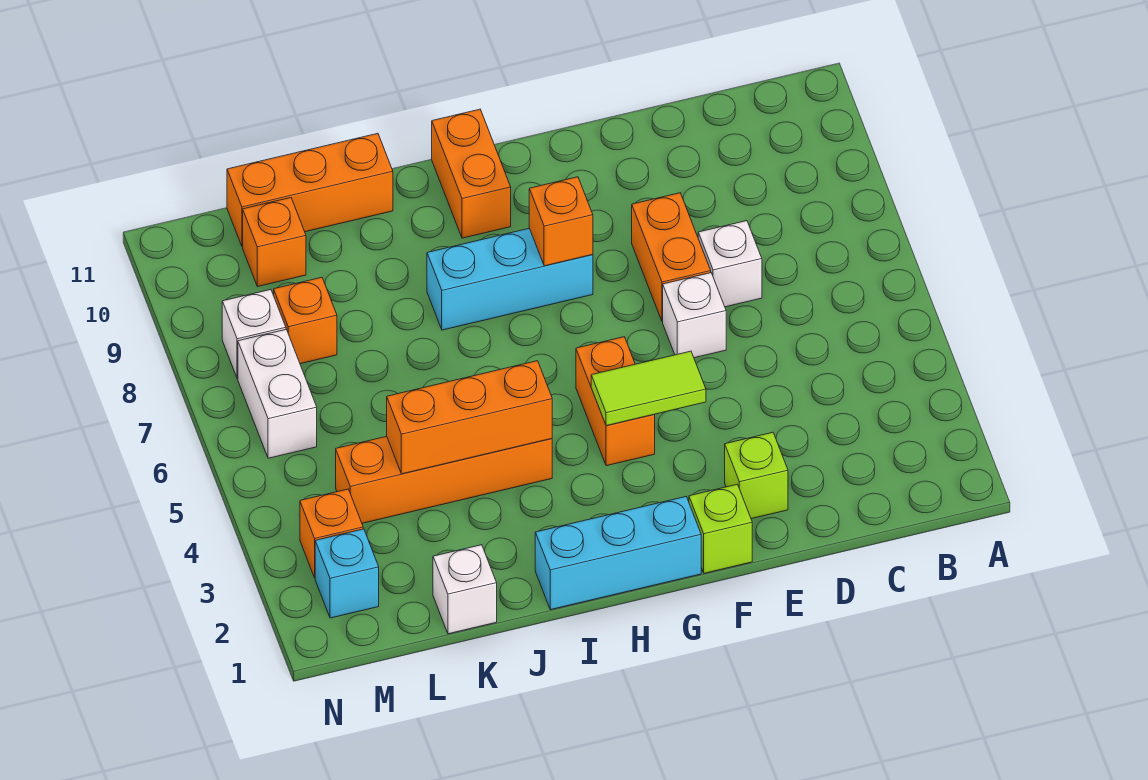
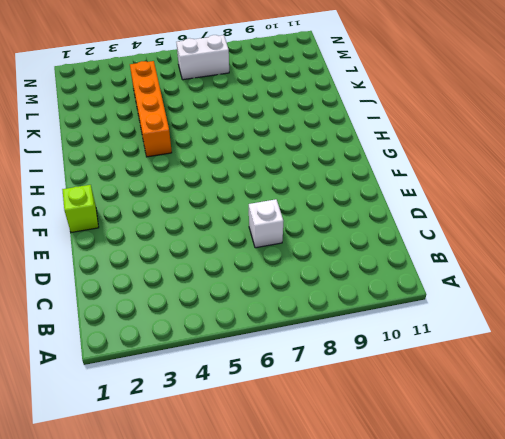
none -> lime 1x1 brick [725,432,788,519]
none -> white 1x1 brick [663,273,726,358]
none -> orange 1x2 brick [632,193,711,322]

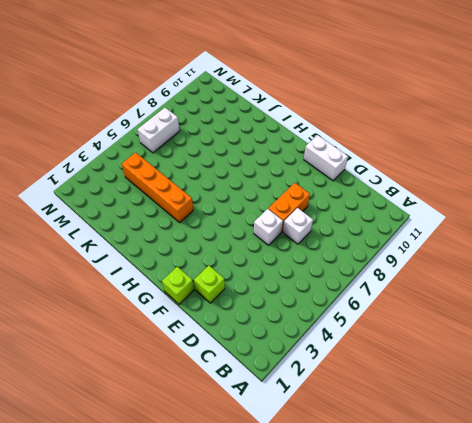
white 1x2 brick [304,135,348,181] -> none
none -> cyan 1x3 brick [535,497,701,610]
none -> orange 1x2 brick [576,337,655,466]
none -> cyan 1x3 brick [427,228,593,330]

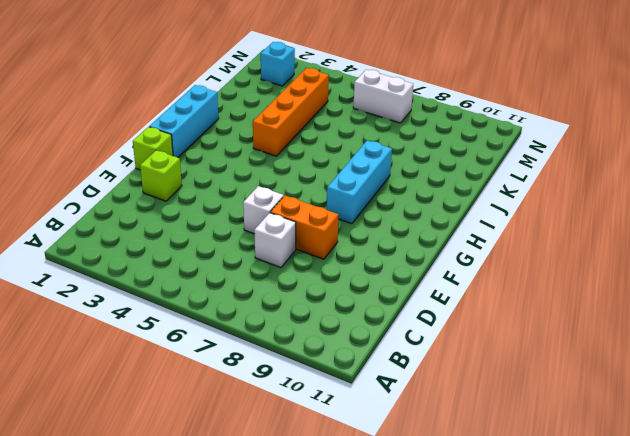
none -> orange 1x2 brick [576,337,655,466]
none -> orange 1x2 brick [432,109,511,238]
none -> orange 1x3 brick [227,133,393,247]

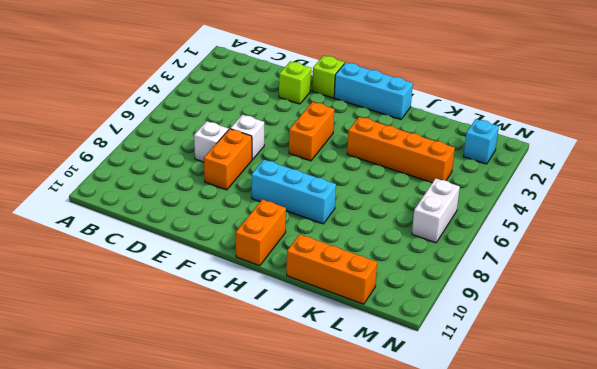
none -> white 1x1 brick [433,545,497,634]
none -> orange 1x1 brick [274,277,337,364]
none -> orange 1x1 brick [243,198,306,287]

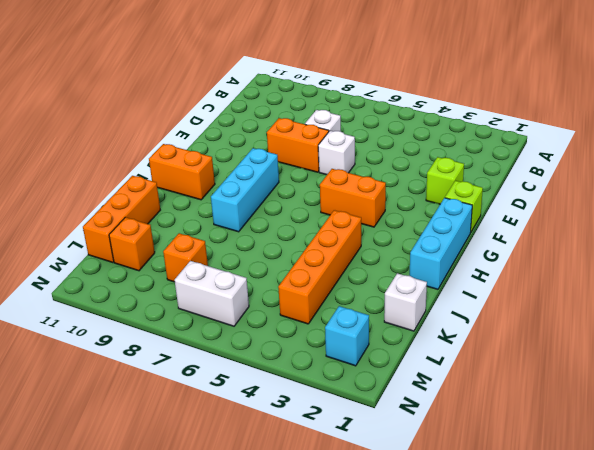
none -> orange 1x1 brick [300,489,363,578]
none -> white 1x1 brick [222,290,286,379]
none -> lime 1x2 tile [591,351,706,426]

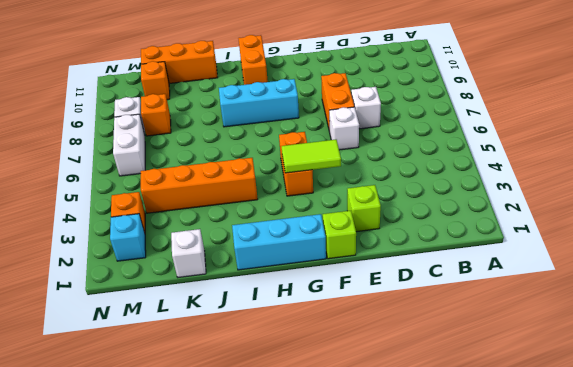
none -> orange 1x1 brick [529,177,593,266]
none -> orange 1x3 brick [387,361,552,474]

